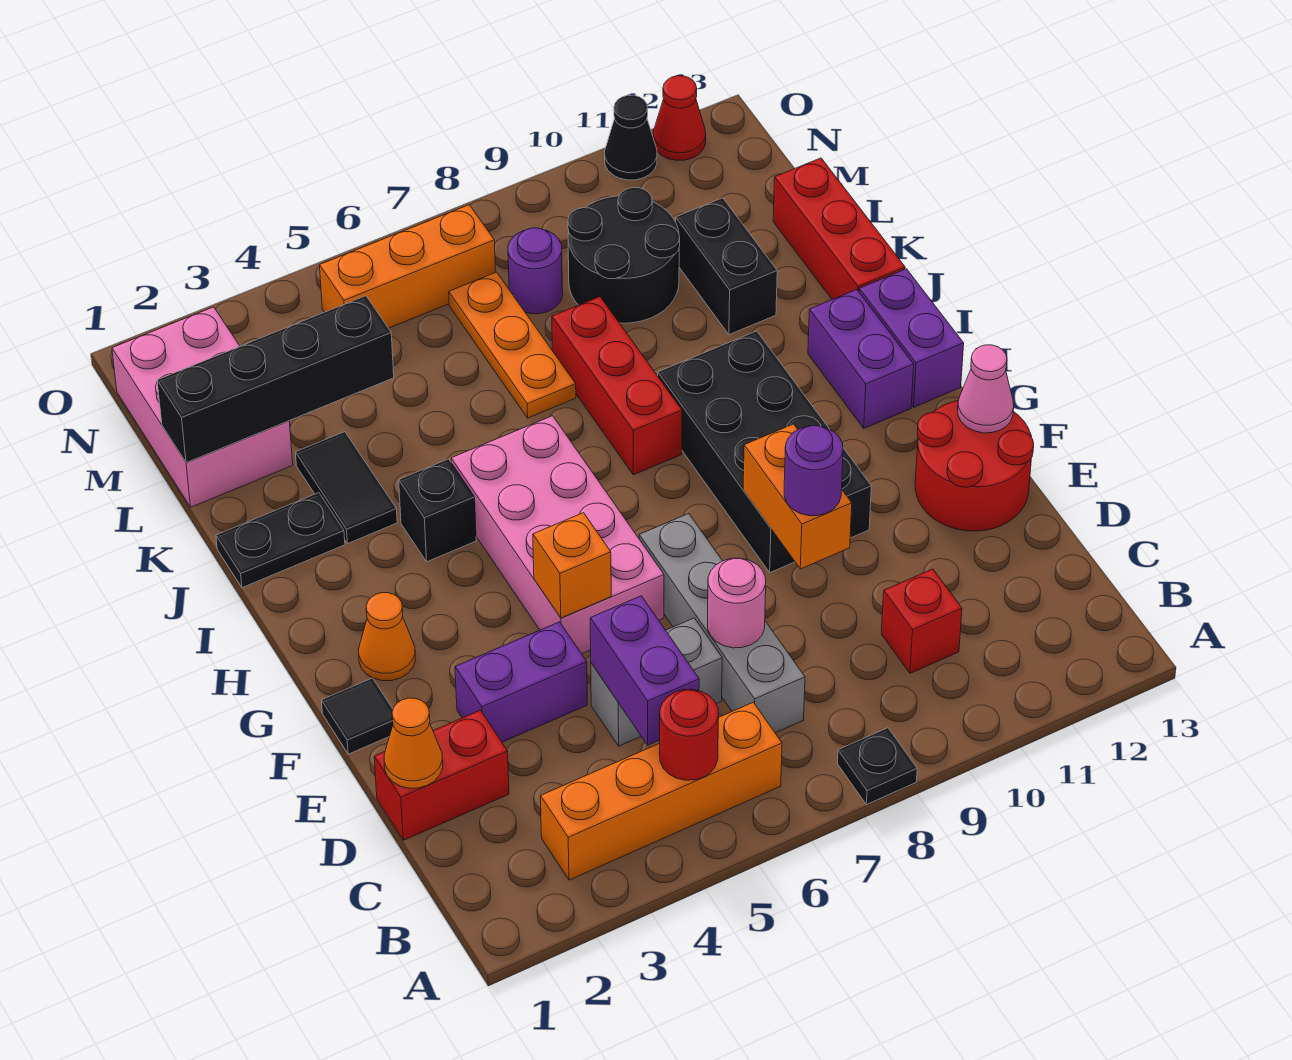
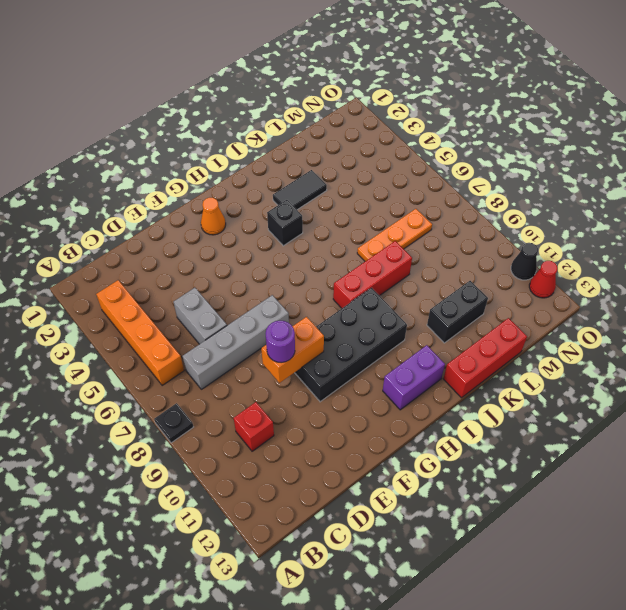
none -> red 1x2 brick [374,710,509,840]
none -> purple 1x2 brick [455,622,587,742]
none -> red 2x2 round brick [915,401,1034,531]
none -> black 1x1 tile [321,678,393,754]

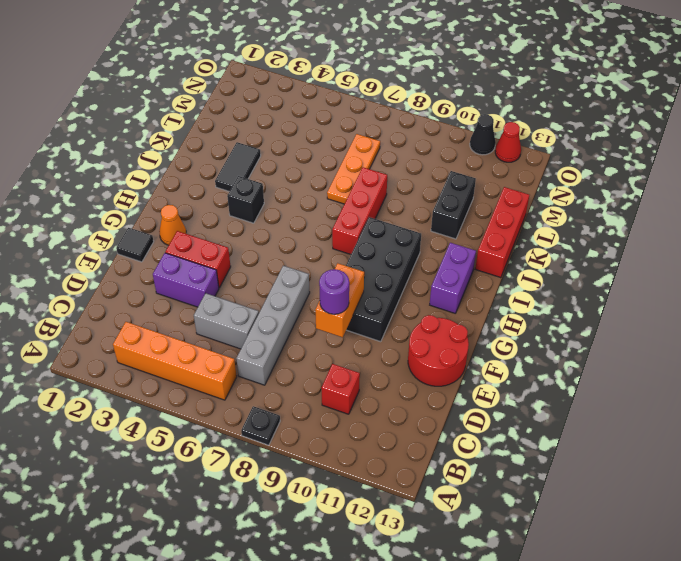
red 1x2 brick [165,231,231,288] -> red 1x2 brick moved to [374,710,509,840]
none -> pink 2x4 brick [451,416,664,654]
none -> purple 1x2 brick [859,269,964,407]
none -> black 1x2 plate [216,493,345,588]
none -> pink 2x3 brick [112,307,293,507]

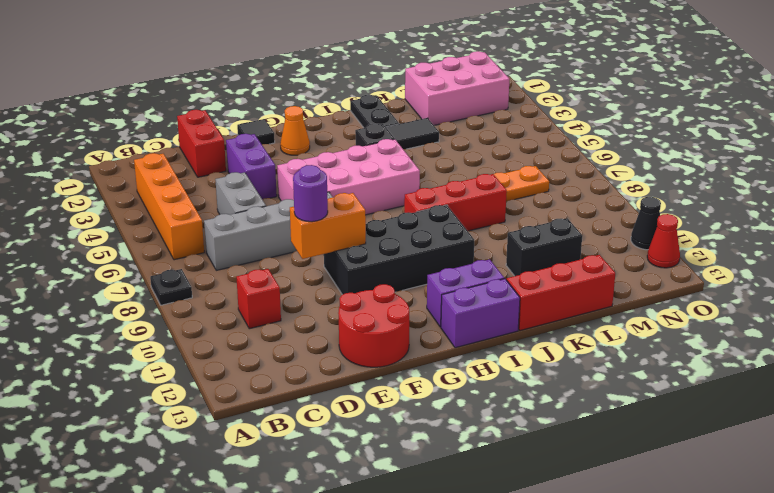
none -> black 2x2 round brick [568,188,680,323]
none -> purple 1x1 round brick [508,228,563,314]
none -> orange 1x3 brick [320,205,495,328]
none -> red 1x1 round brick [660,689,719,780]

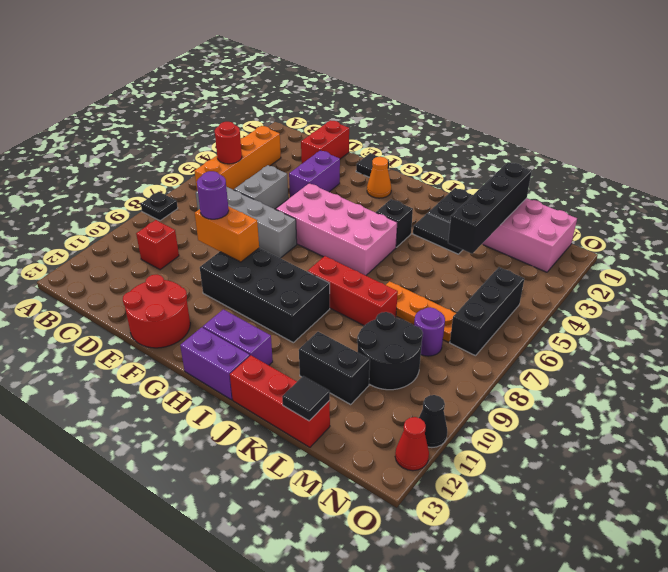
black 1x1 tile [282,376,330,421] -> none
black 1x3 brick [450,267,524,356] -> orange 1x3 brick [320,205,495,328]
none -> purple 1x2 brick [590,596,699,745]
none -> orange 1x1 cone [384,698,443,788]
none -> pink 1x1 round brick [708,558,766,648]
none -> orange 1x1 brick [533,513,611,618]

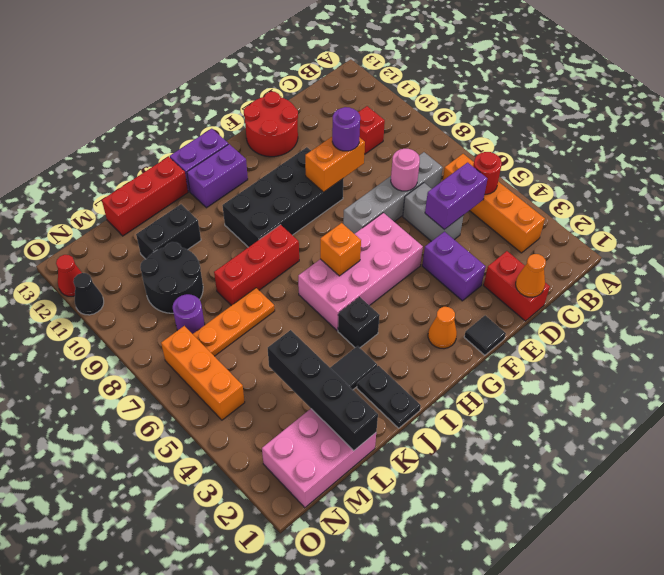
orange 1x1 brick [320,223,361,276] -> orange 1x1 brick moved to [533,513,611,618]
none -> black 1x1 plate [837,728,917,805]
none -> pink 1x1 cone [958,345,1014,433]

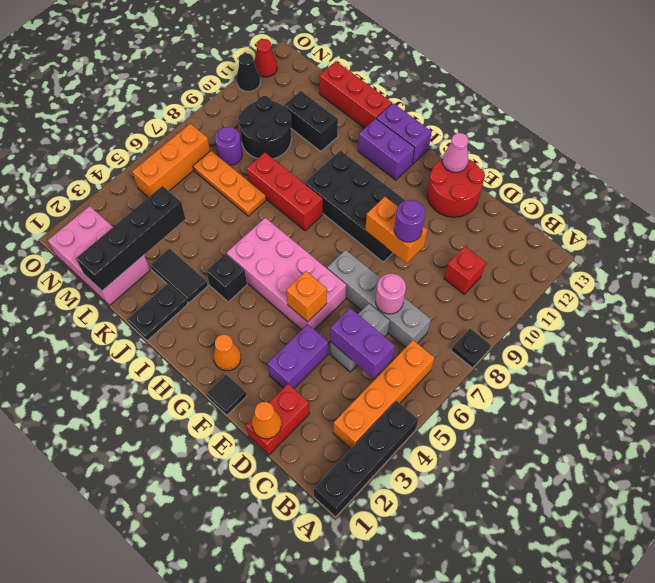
black 1x4 brick [314,401,419,517] -> none
none -> red 1x1 round brick [660,689,719,780]

